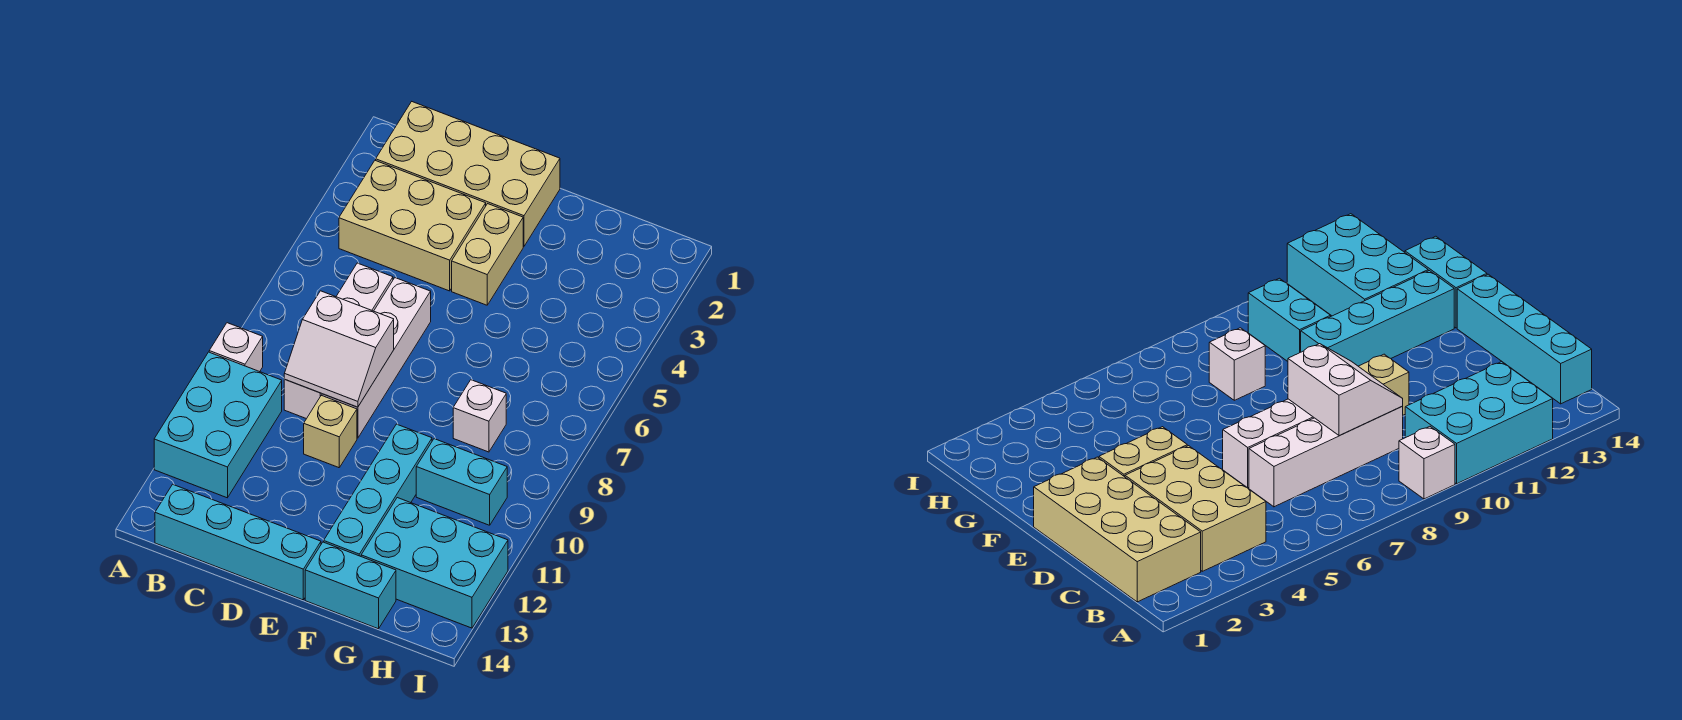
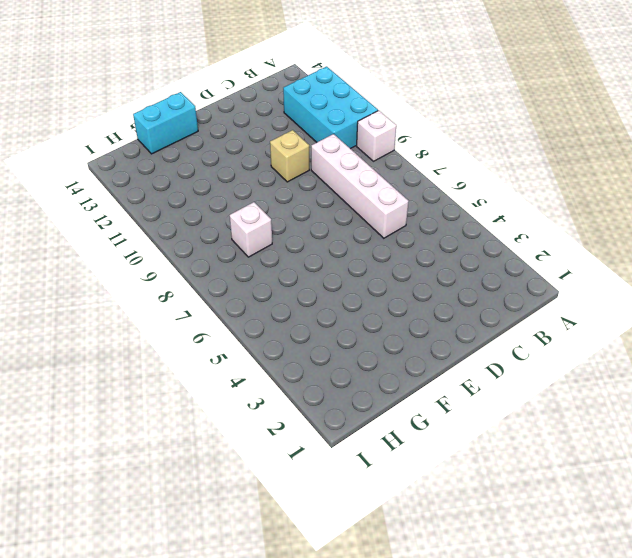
none -> tan 2x4 brick [376,102,560,246]
none -> tan 2x3 brick [339,160,486,291]
none -> cyan 1x4 brick [155,484,321,600]

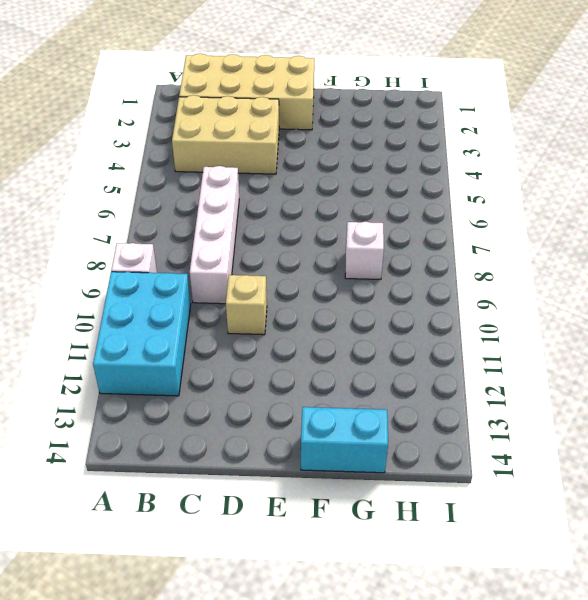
none -> cyan 1x4 brick [155,484,321,600]
none -> white 1x4 brick [322,278,431,438]
none -> tan 1x2 brick [452,204,523,305]

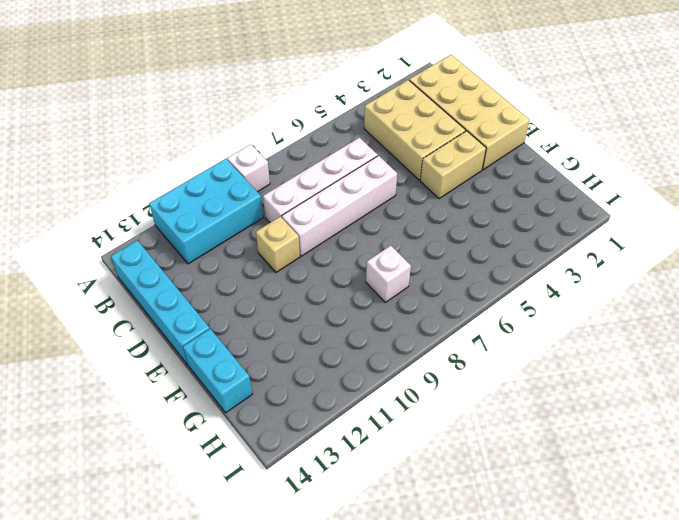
none -> cyan 1x4 brick [324,424,432,556]
none -> cyan 1x2 brick [416,439,507,525]
none -> cyan 2x3 brick [361,498,508,628]

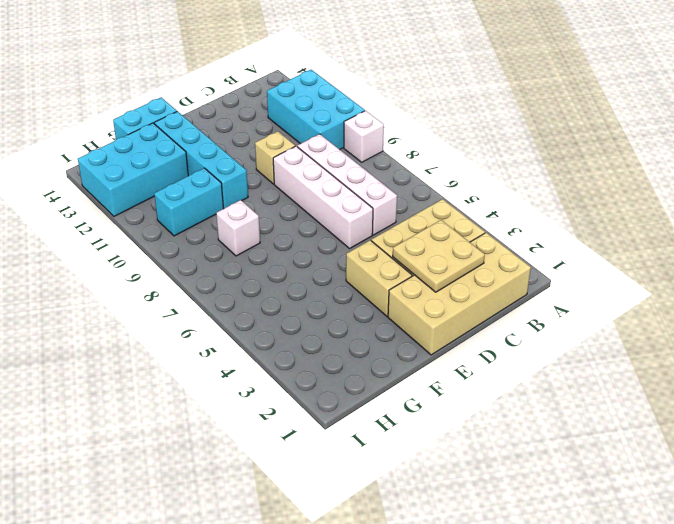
tan 2x2 plate [393,220,485,292] -> none
none -> cyan 1x4 brick [155,484,321,600]
none -> white 2x2 slope [284,291,394,407]

